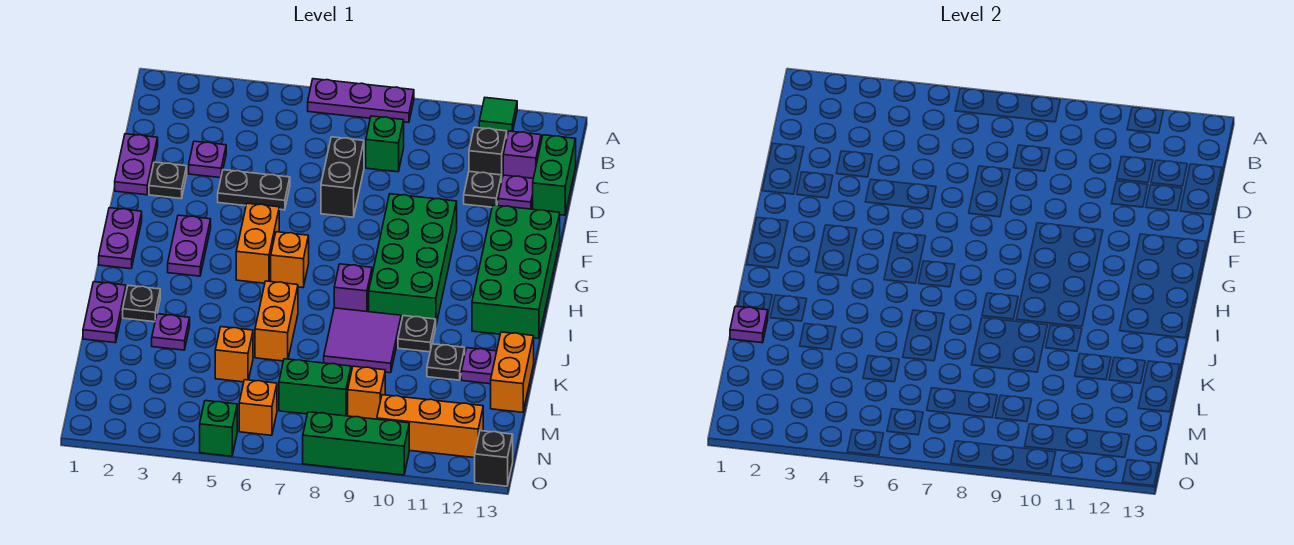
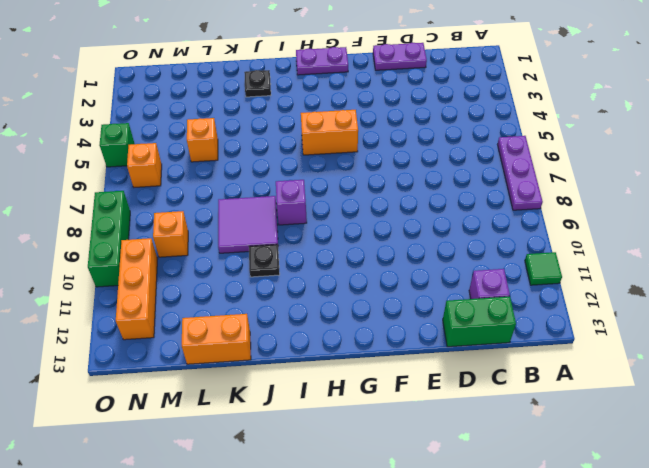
none -> green 1x1 brick [366,116,404,172]
none -> black 1x1 brick [469,127,507,182]
none -> purple 1x1 plate [189,141,226,178]
none -> black 1x2 brick [321,137,364,217]

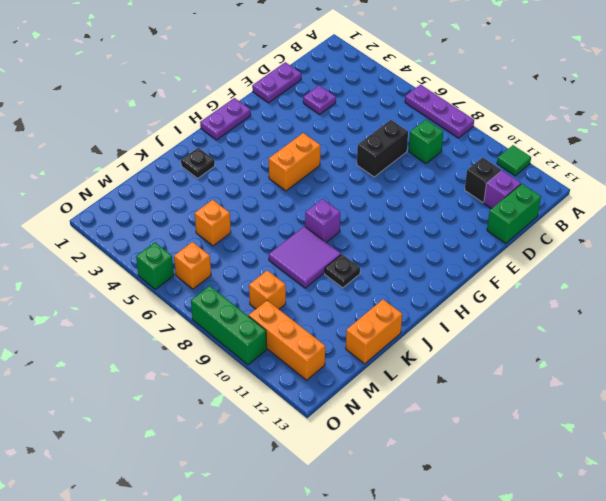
none -> black 1x1 plate [464,171,501,207]
none -> purple 1x1 plate [498,175,533,209]
none -> black 1x1 plate [149,162,187,198]
none -> black 1x2 plate [218,170,290,210]

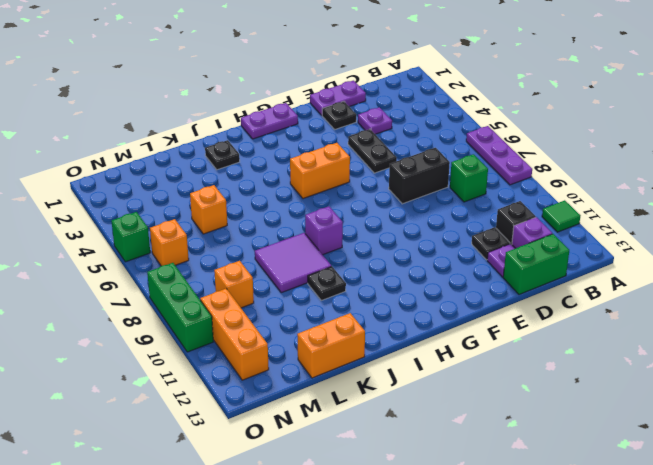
none -> green 2x4 brick [369,194,457,324]
none -> green 2x4 brick [472,205,560,339]
none -> purple 1x2 plate [168,215,211,276]
none -> orange 1x1 brick [271,232,309,287]

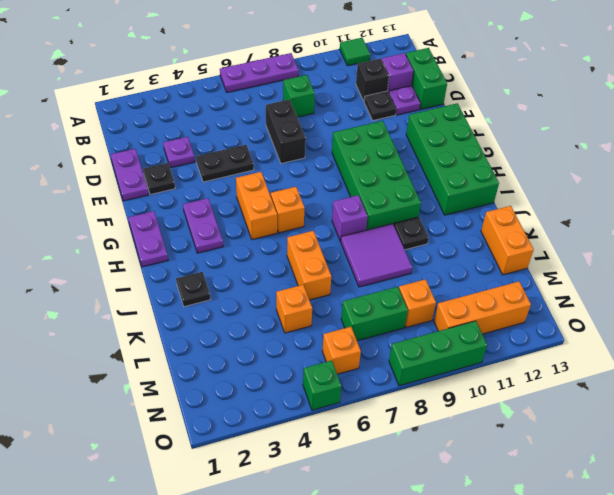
none -> purple 1x2 plate [83,282,126,343]
none -> purple 1x1 plate [152,314,190,350]
none -> black 1x1 plate [427,344,465,380]
none -> purple 1x1 plate [461,348,497,384]

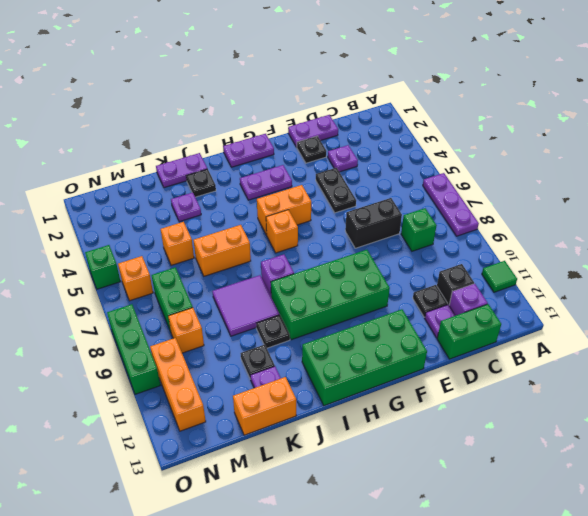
none -> black 1x1 brick [475,431,513,486]
none -> purple 1x1 plate [730,306,768,343]

